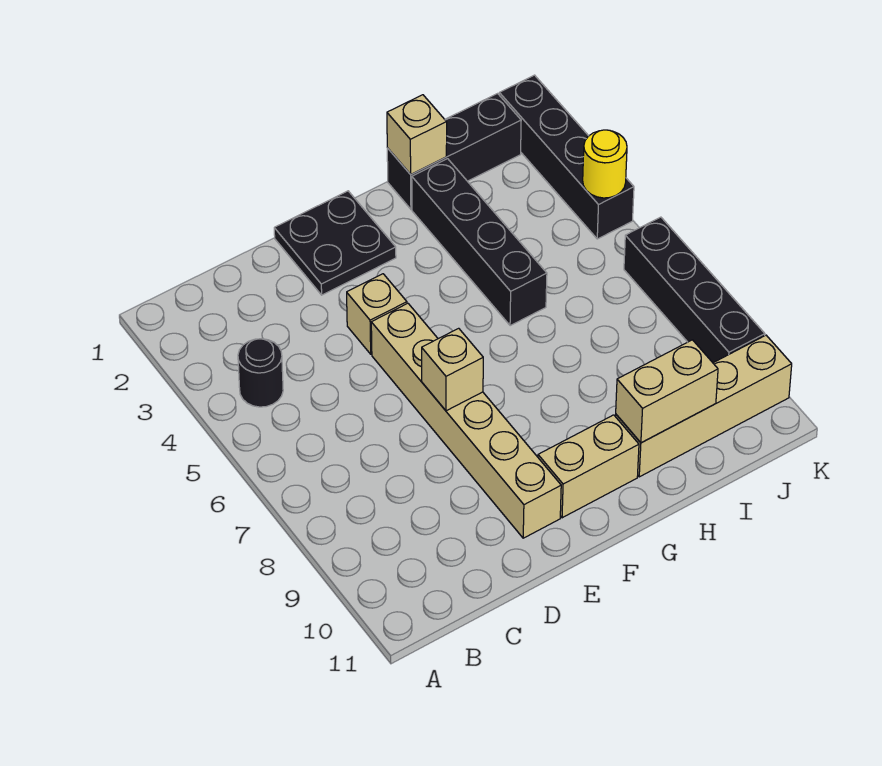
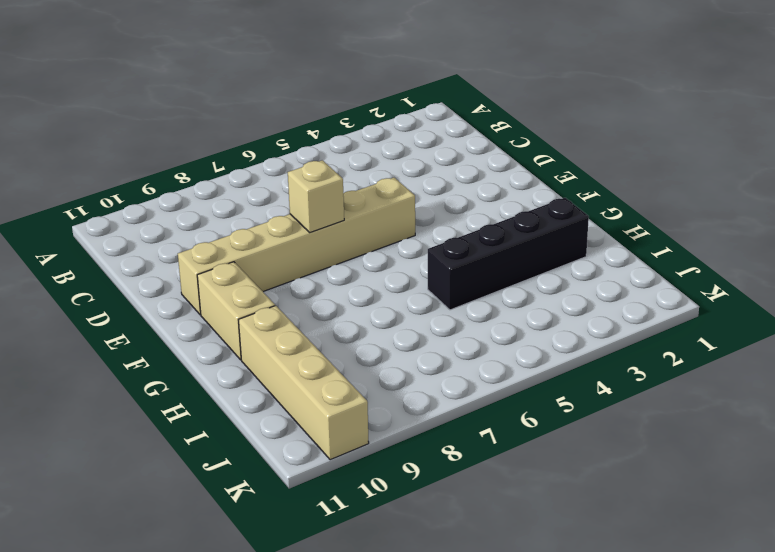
none -> black 1x1 round brick [238,339,283,407]
none -> black 2x2 plate [274,191,396,295]
none -> tan 1x1 brick [347,274,407,354]

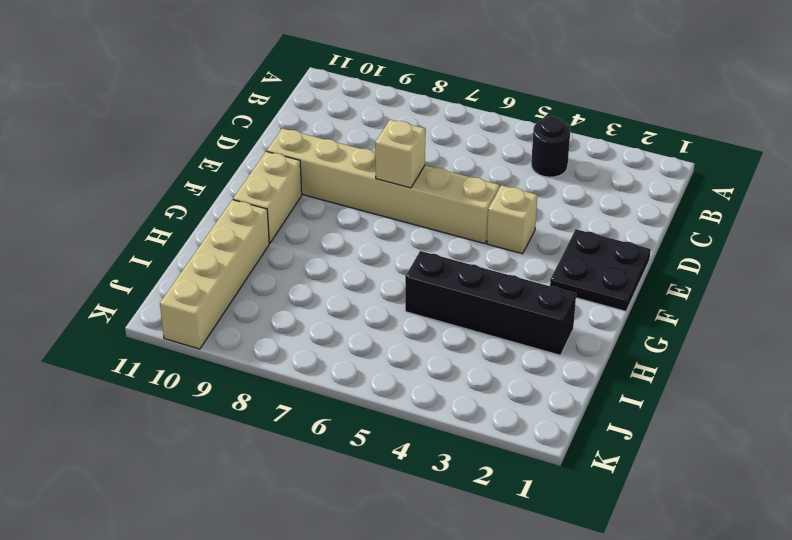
none -> black 1x3 brick [387,94,521,209]
none -> black 1x4 brick [499,75,634,239]
none -> black 1x4 brick [624,217,765,363]

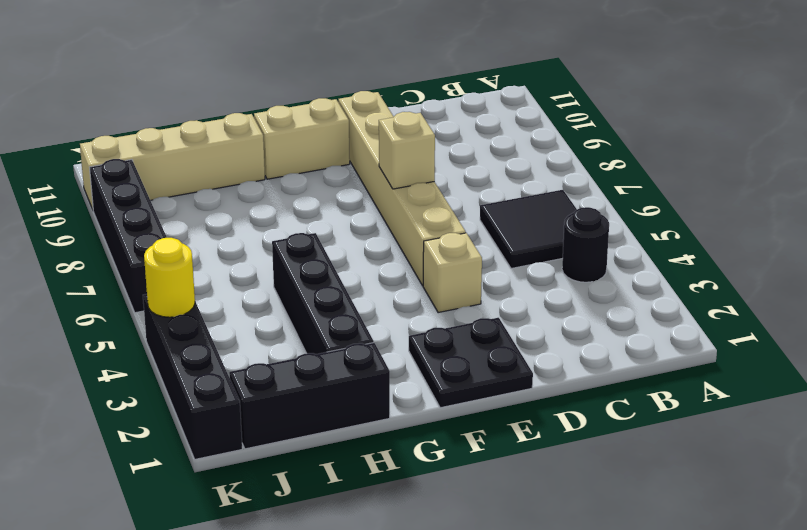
black 2x2 tile [480,190,577,268] -> none
none -> tan 1x1 brick [387,95,447,174]
none -> tan 1x2 brick [616,340,718,443]

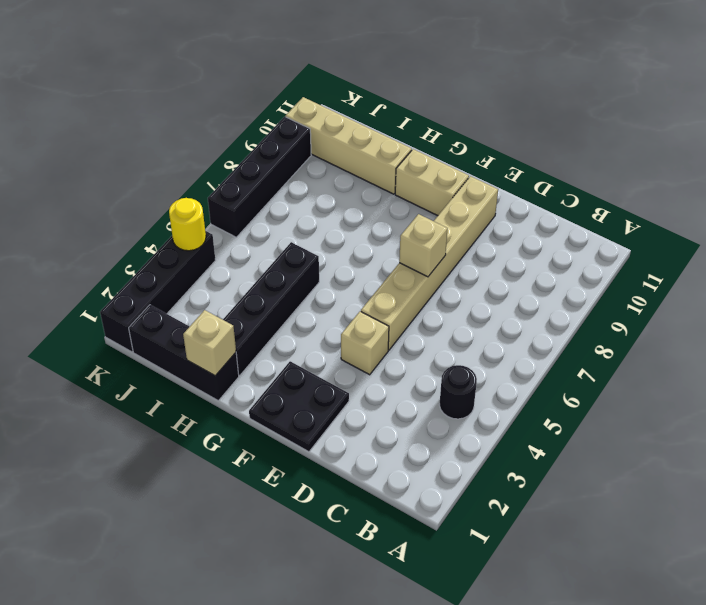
none -> tan 1x2 brick [616,340,718,443]

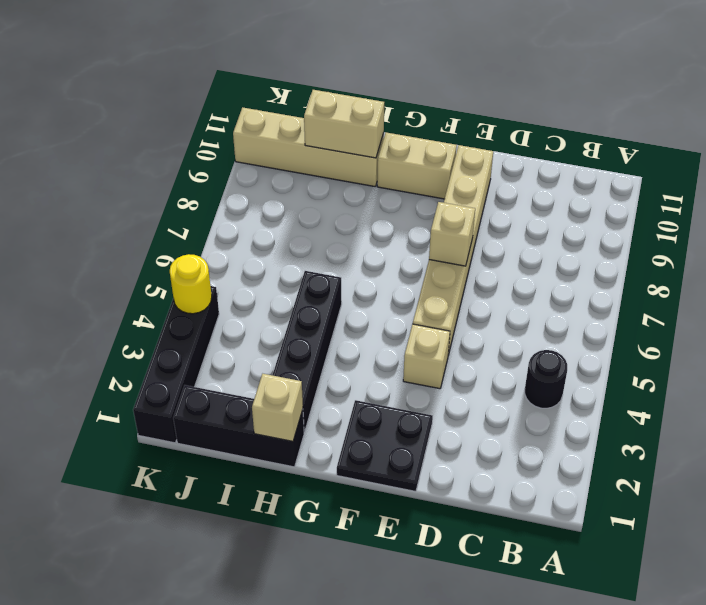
none -> black 1x4 brick [624,217,765,363]

